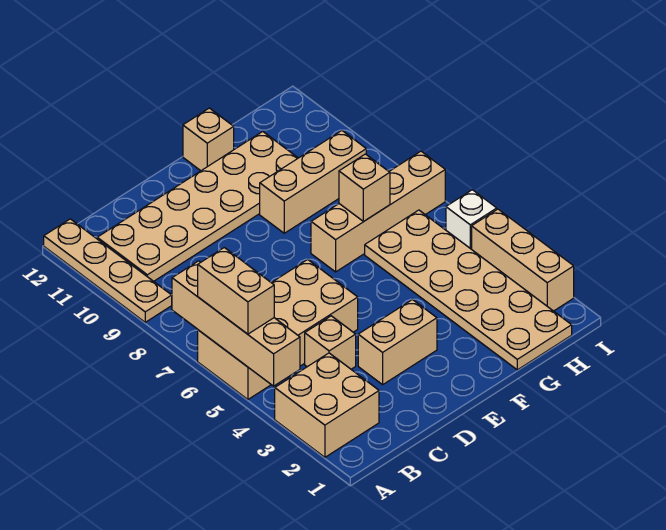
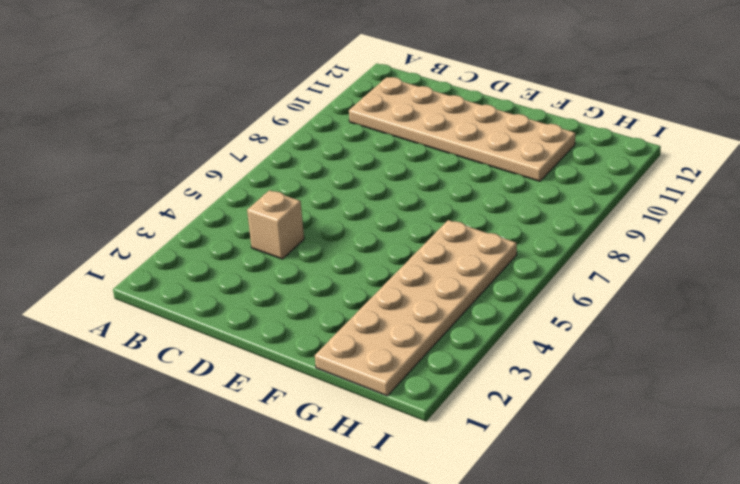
none -> tan 2x2 brick [275,353,379,457]
none -> tan 2x4 brick [198,259,358,399]
none -> tan 1x4 plate [44,219,172,322]

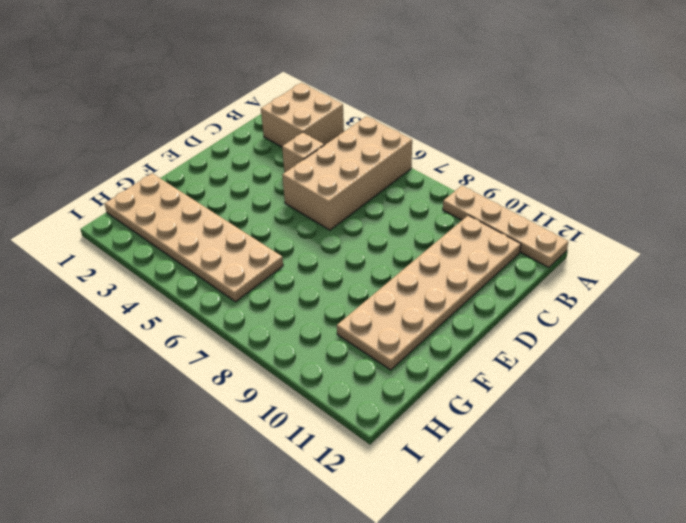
none -> tan 1x2 brick [358,299,437,385]
none -> tan 1x4 brick [311,151,445,272]
none -> tan 1x3 brick [260,131,366,233]

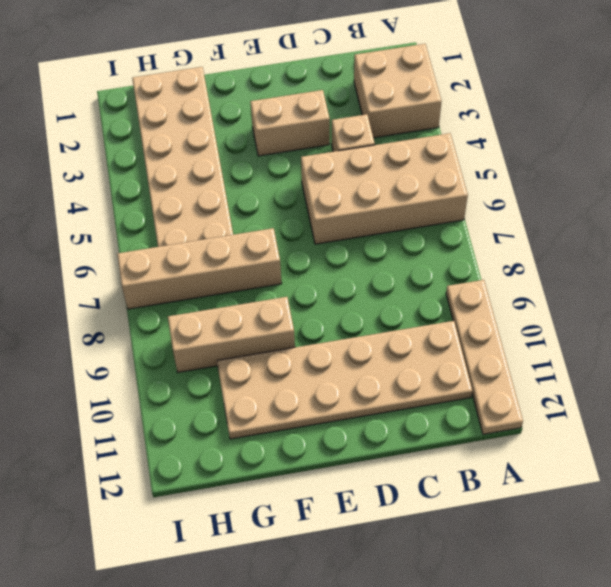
none -> tan 1x1 brick [183,108,234,171]
none -> tan 1x3 brick [472,209,574,311]
none -> white 1x1 brick [446,190,497,249]

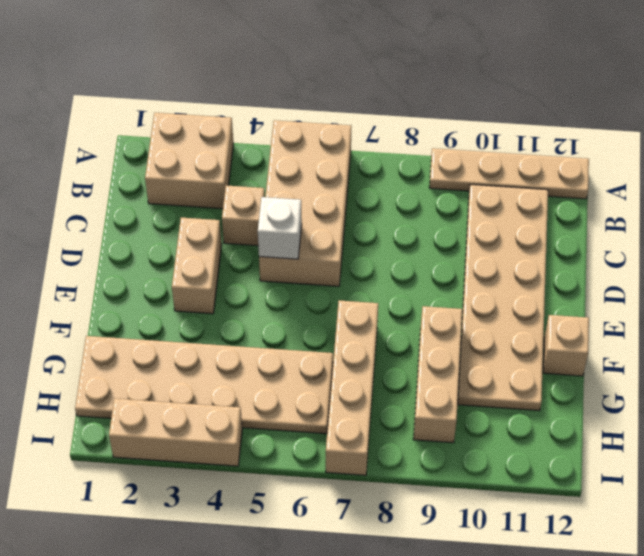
white 1x1 brick [258,197,302,259] -> white 1x1 brick moved to [446,190,497,249]
none -> tan 1x4 brick [172,261,300,386]
none -> tan 1x1 brick [339,154,390,221]
none -> tan 1x2 brick [198,248,274,334]

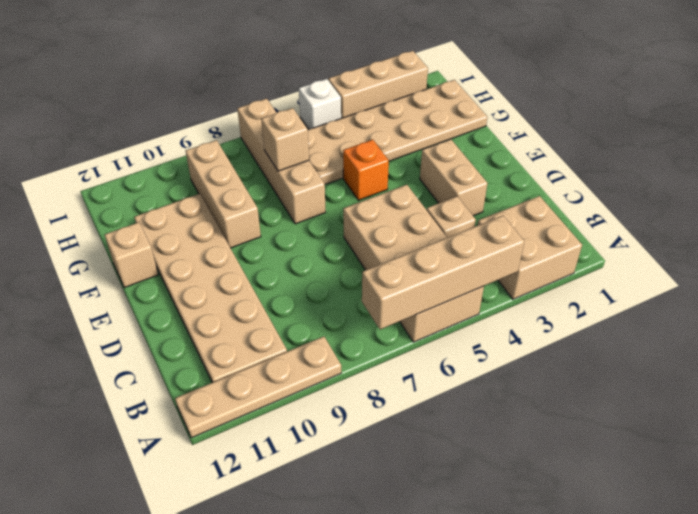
orange 1x1 brick [343,140,389,200] -> none
none -> tan 1x2 brick [198,248,274,334]

